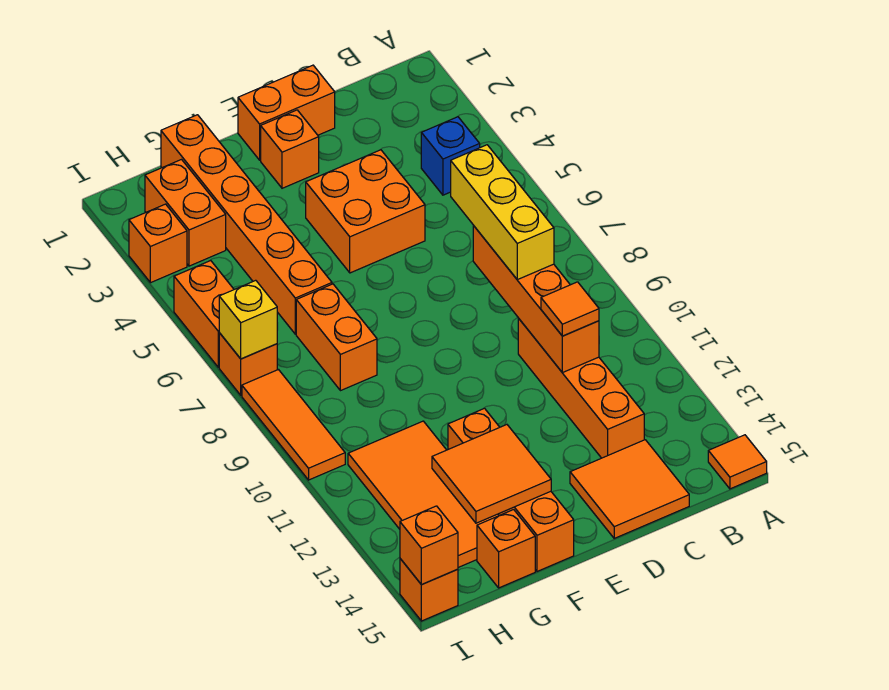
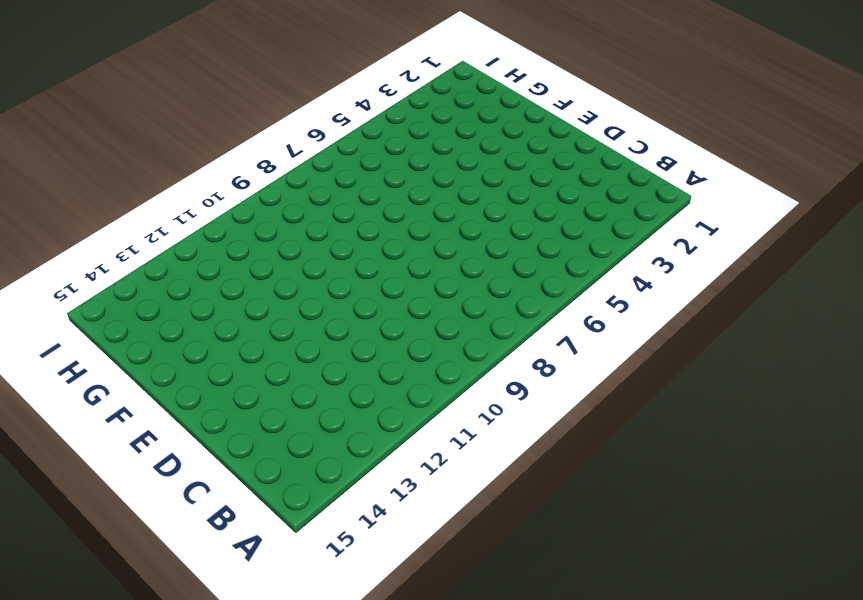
none -> orange 1x1 tile [708,435,767,489]
none -> blue 1x1 brick [421,117,480,195]
none -> orange 1x4 brick [518,318,644,458]

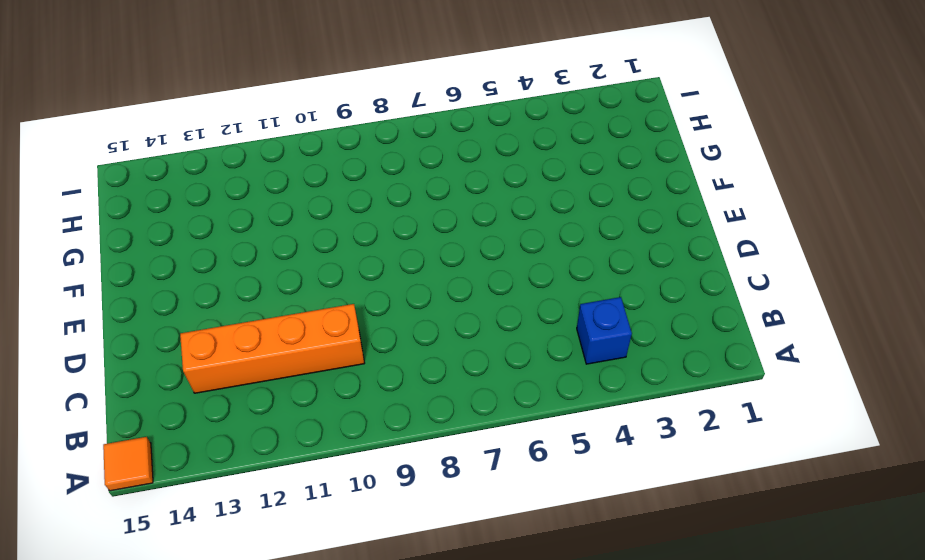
none -> orange 2x2 tile [570,440,689,538]
none -> orange 1x2 brick [238,65,335,160]
none -> orange 2x2 brick [306,150,425,273]

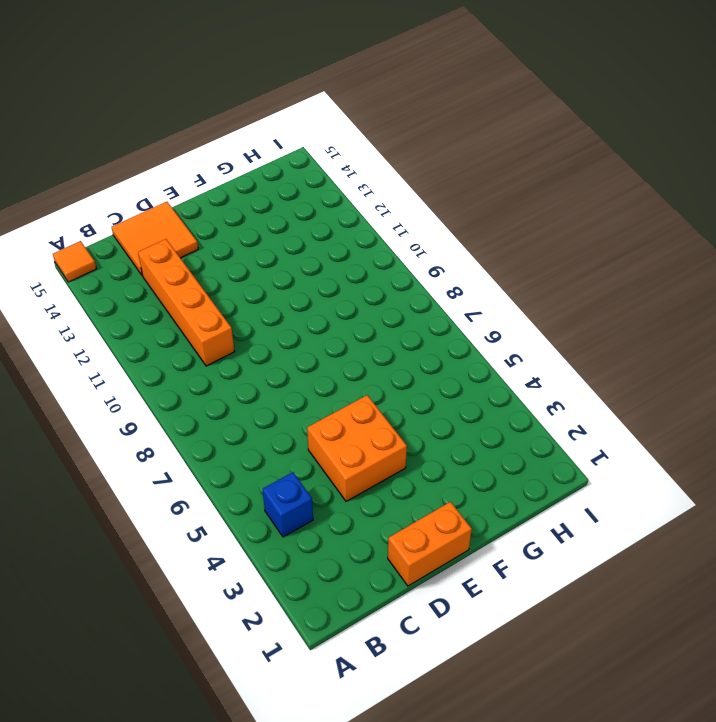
none -> orange 1x1 brick [261,110,319,188]
none -> orange 1x4 brick [448,408,574,571]
none -> orange 1x6 brick [161,115,332,334]

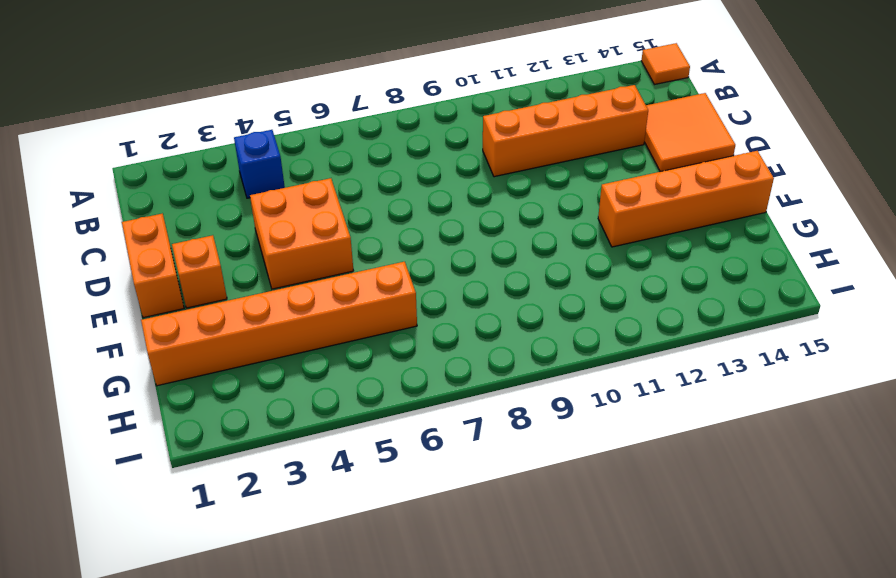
none -> orange 1x2 brick [296,284,377,391]
none -> orange 2x4 tile [348,421,499,567]
none -> orange 1x1 brick [477,510,535,588]

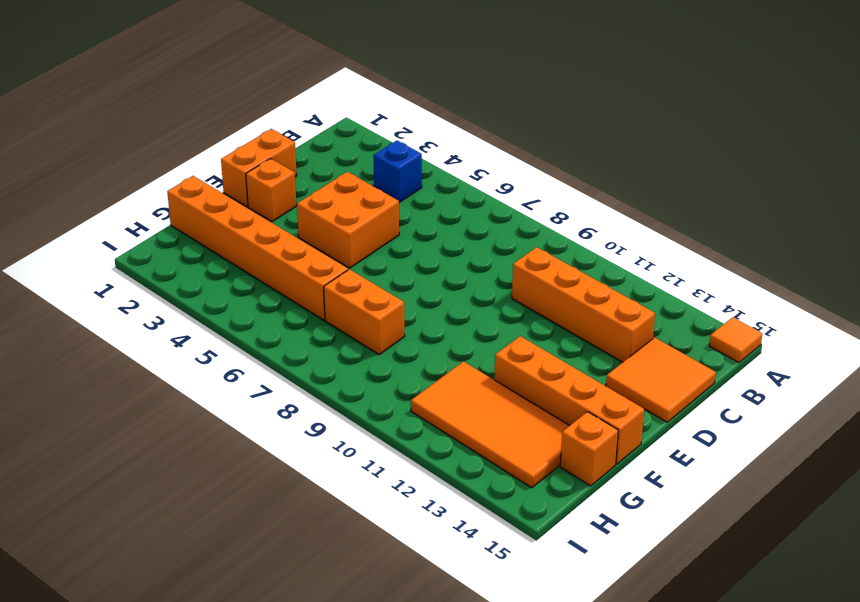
none -> orange 1x2 brick [145,160,226,266]
none -> orange 1x1 brick [129,204,187,283]
none -> orange 1x2 brick [174,261,234,367]

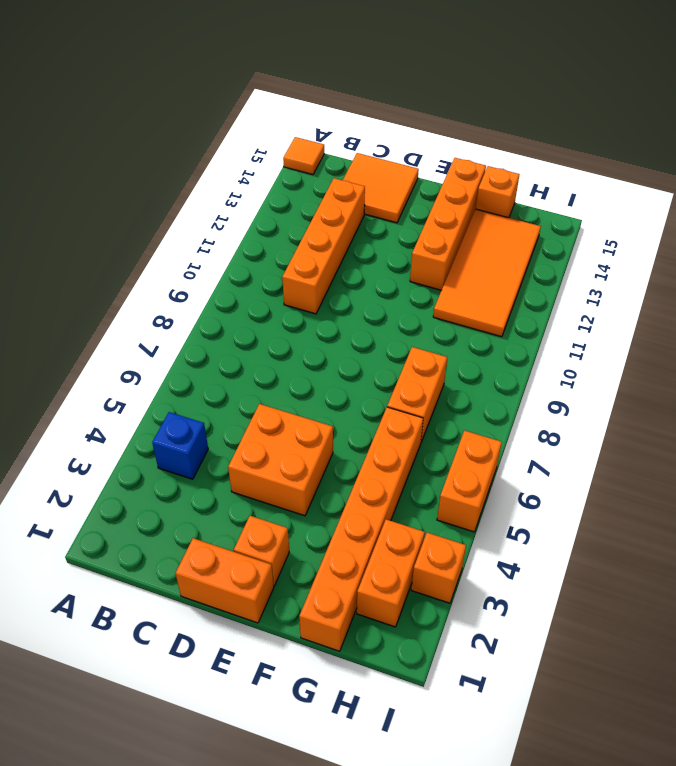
none -> orange 1x1 brick [219,333,277,395]
none -> orange 1x3 tile [242,370,345,480]
none -> orange 1x1 brick [400,559,458,621]

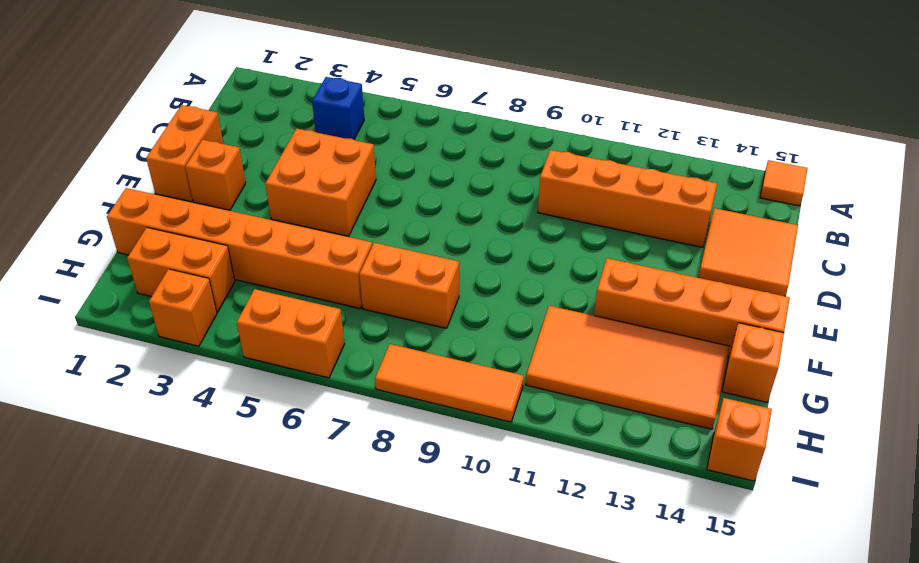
none -> orange 1x1 brick [219,333,277,395]
none -> orange 1x4 brick [473,226,599,373]
none -> orange 2x2 tile [432,425,551,523]

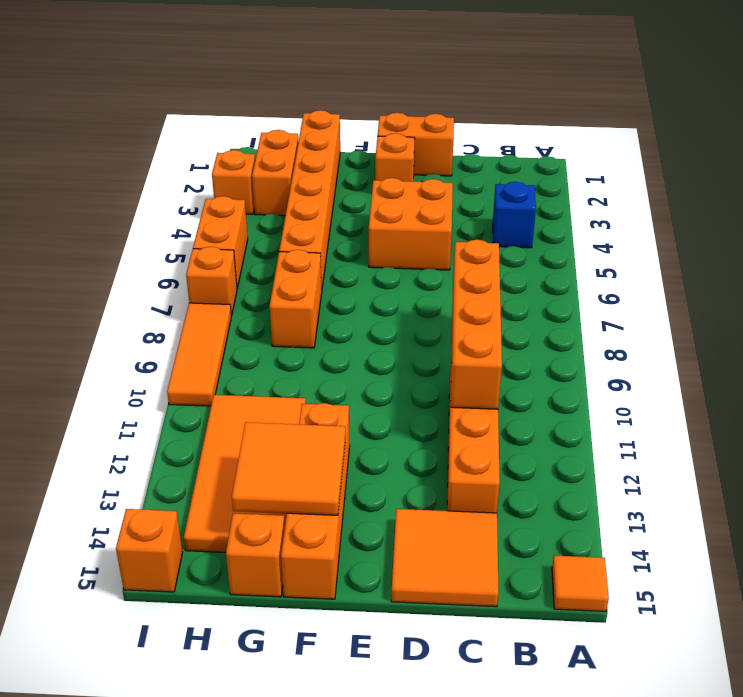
none -> yellow 1x1 brick [219,280,277,359]
none -> orange 1x1 brick [400,506,458,585]
none -> yellow 1x3 brick [451,145,554,280]

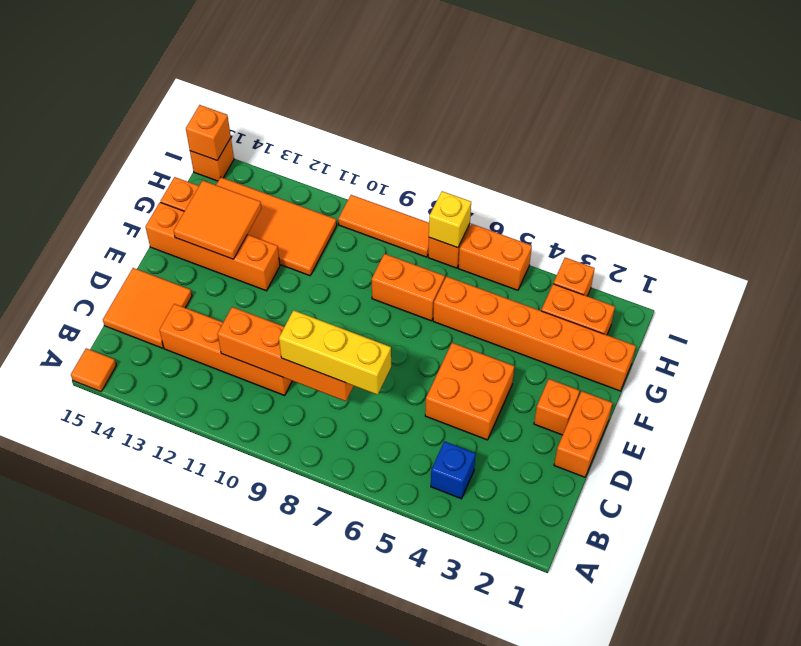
none -> orange 1x1 tile [541,282,599,336]

